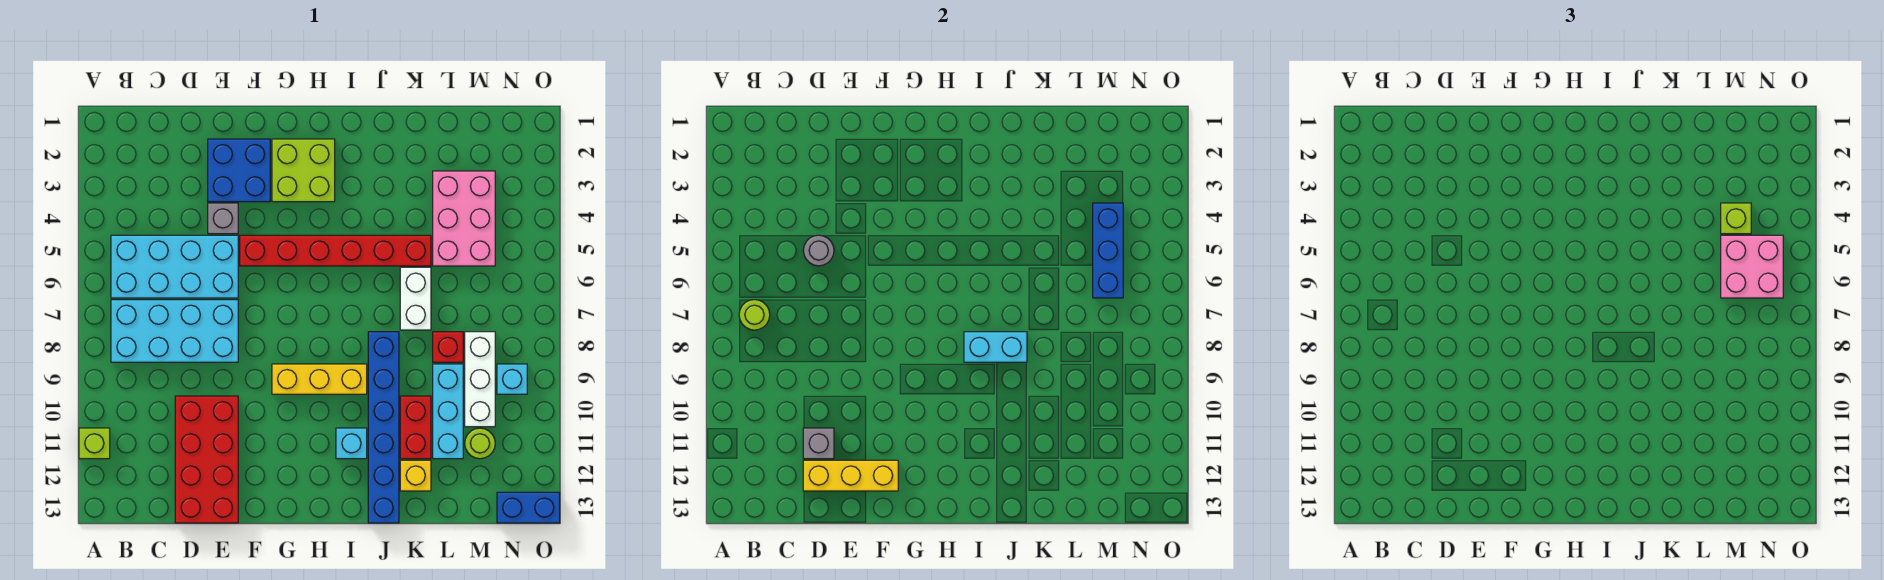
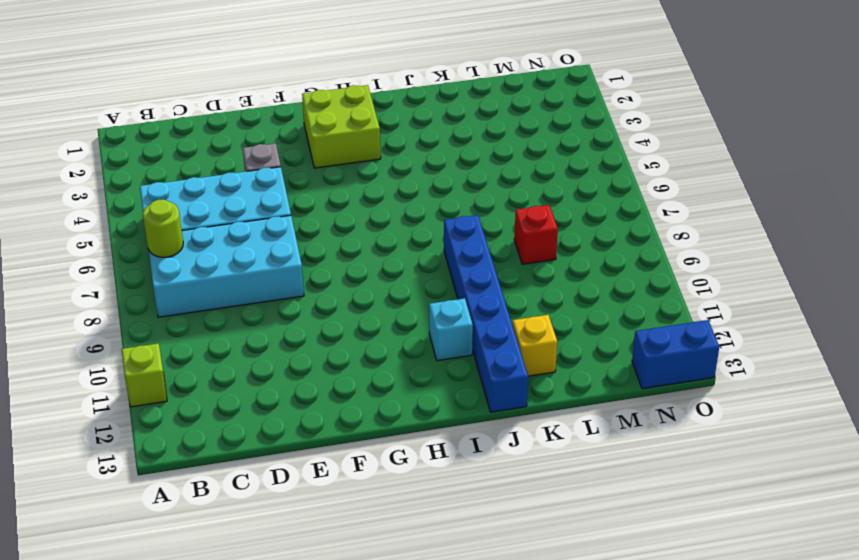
none -> red 2x4 brick [175,396,238,523]
none -> blue 2x2 brick [208,139,270,202]
none -> red 1x6 brick [240,235,431,266]

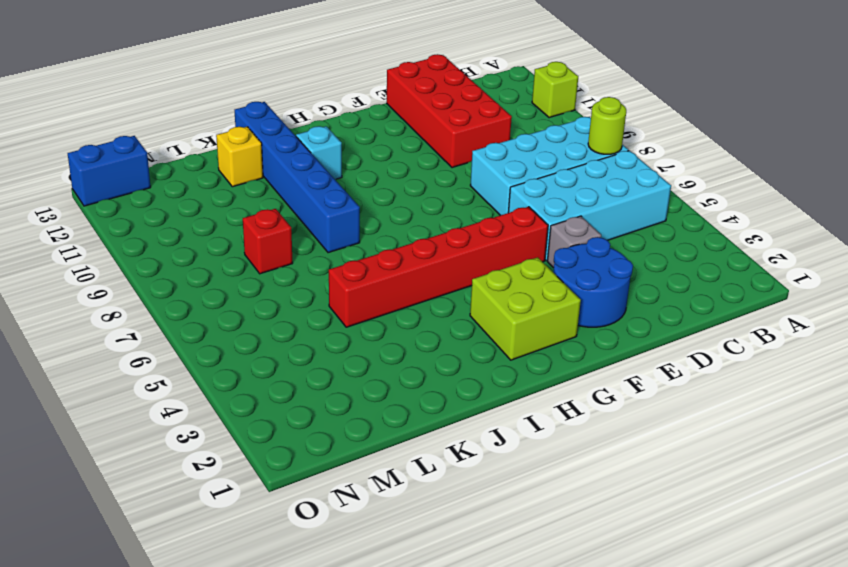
blue 2x2 round brick [553,237,633,327] -> blue 2x2 brick [208,139,270,202]
none -> yellow 1x3 brick [272,364,367,394]
none -> white 1x2 brick [400,267,431,330]
none -> red 1x2 brick [400,396,431,459]

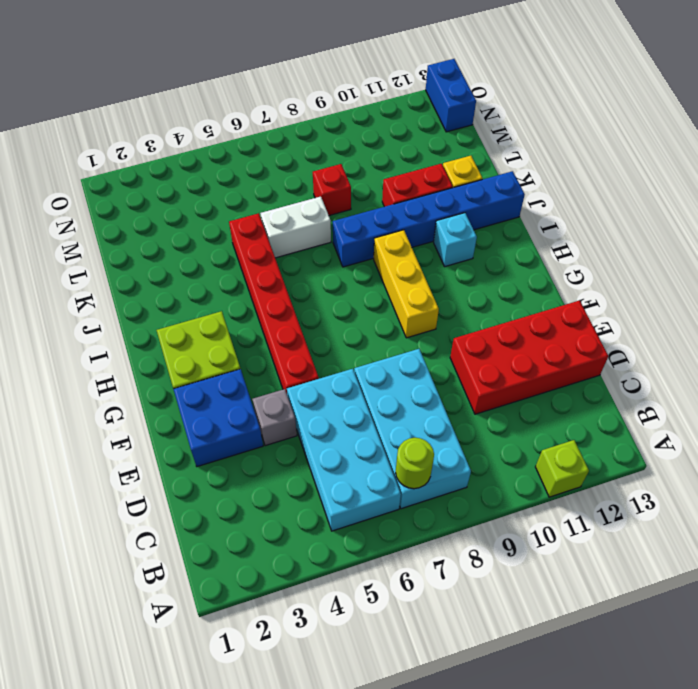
none -> pink 2x3 brick [433,171,495,266]
none -> cyan 1x3 brick [433,364,463,459]
none -> white 1x3 brick [465,332,495,427]

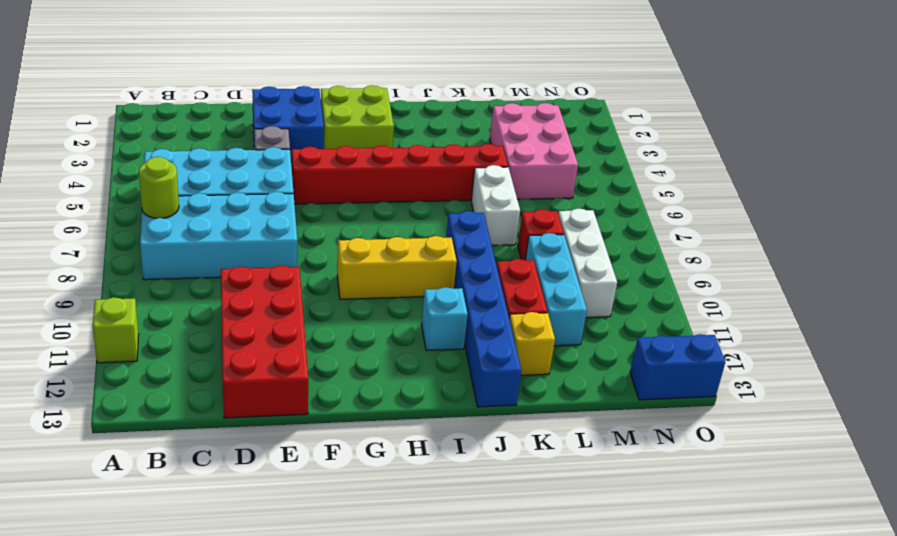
none -> lime 1x1 round brick [465,428,495,459]
none -> cyan 1x1 brick [497,364,527,394]
none -> grey 1x1 round brick [803,235,834,266]

